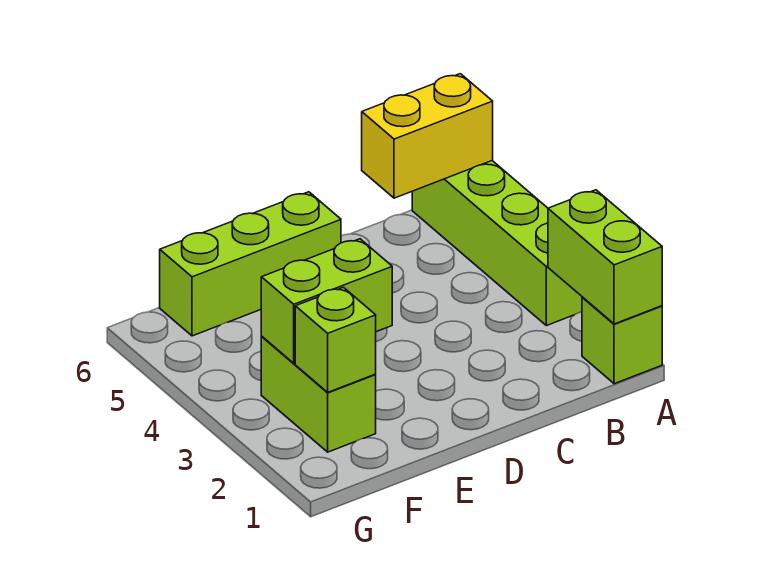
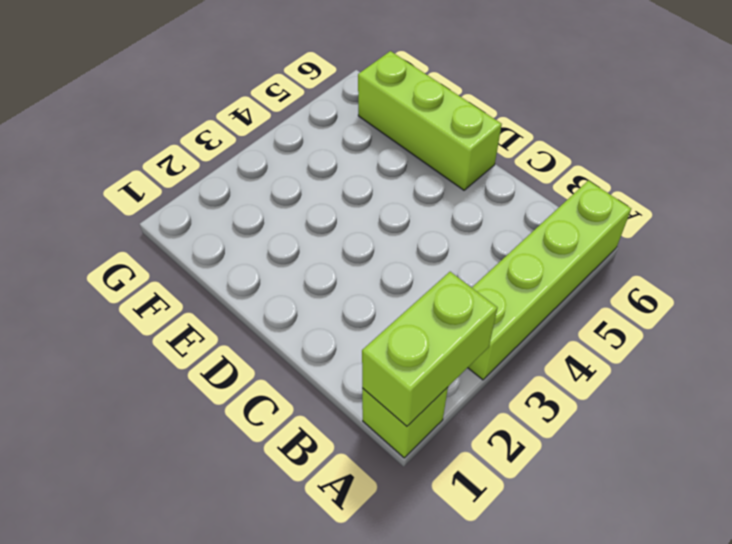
none -> lime 1x2 brick [261,337,376,452]
none -> yellow 1x2 brick [362,74,493,198]

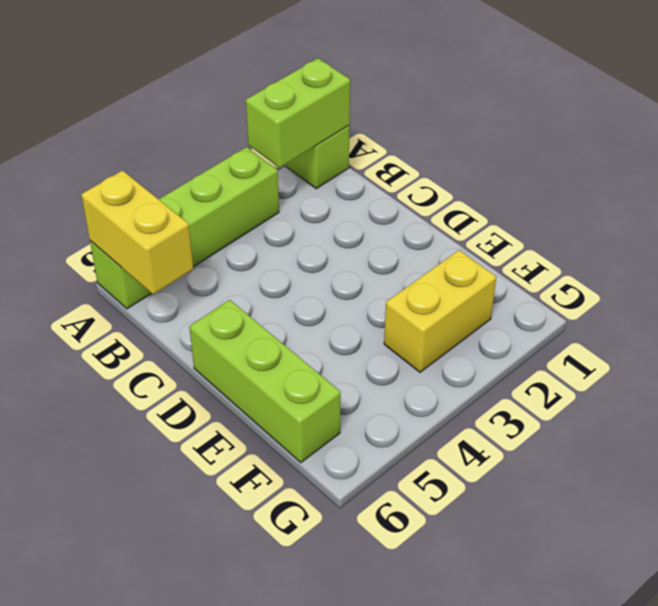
yellow 1x2 brick [384,250,496,372] -> lime 1x2 brick [261,337,376,452]
none -> lime 1x2 brick [261,239,392,363]
none -> lime 1x1 brick [295,287,376,392]

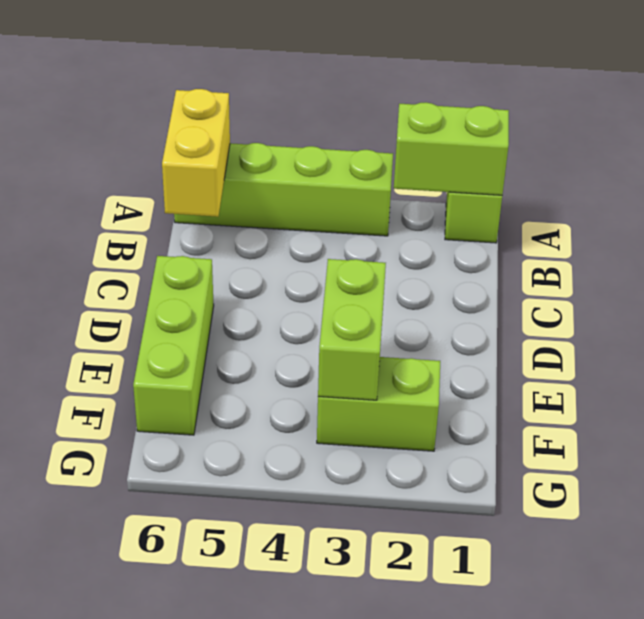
none -> lime 1x1 brick [295,287,376,392]

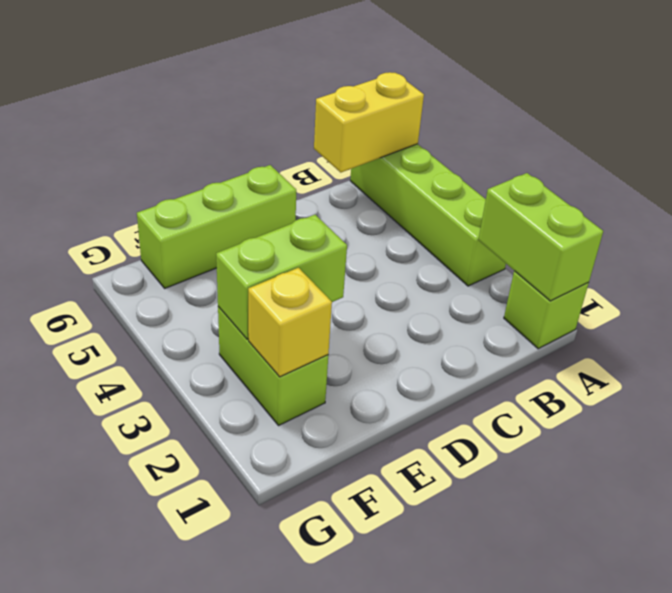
yellow 1x1 brick [248,268,332,377] -> lime 1x1 brick [295,287,376,392]

